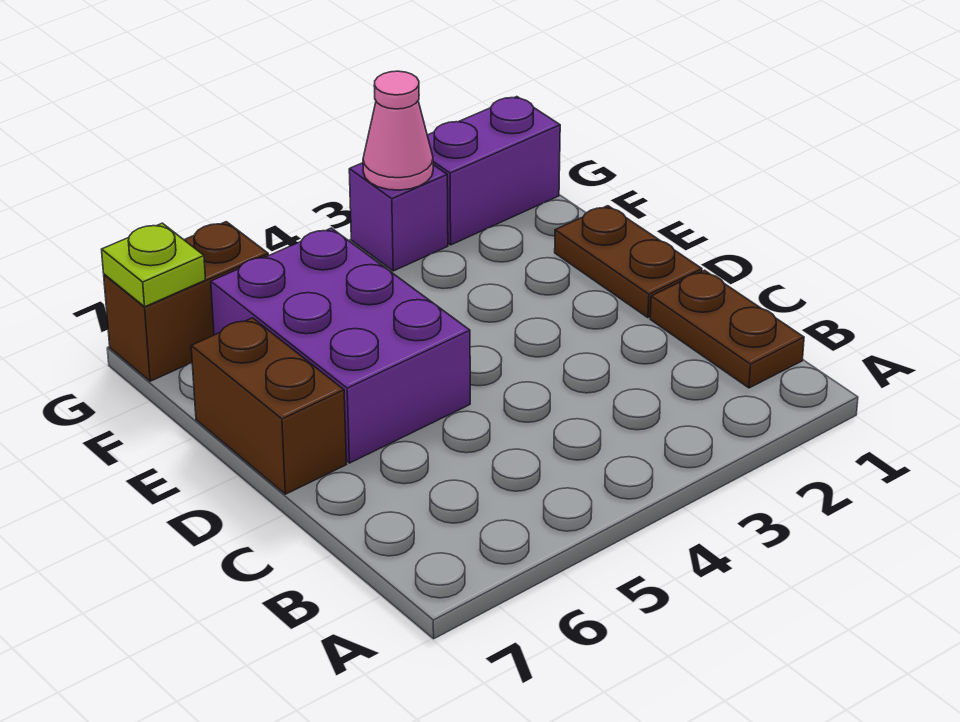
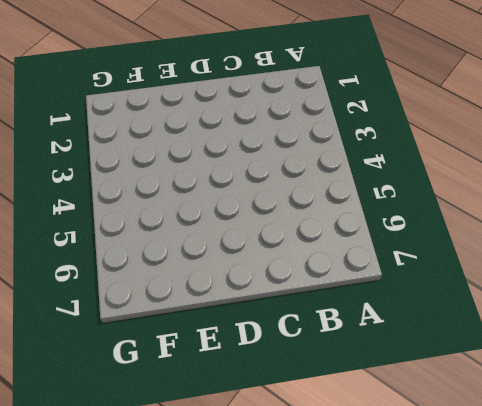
none -> brown 1x2 plate [650,270,804,388]
none -> brown 1x2 plate [555,206,702,318]

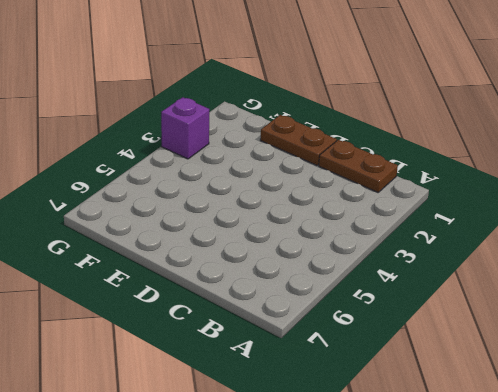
none -> purple 2x3 brick [211,228,470,463]
none -> brown 1x2 brick [191,318,346,494]

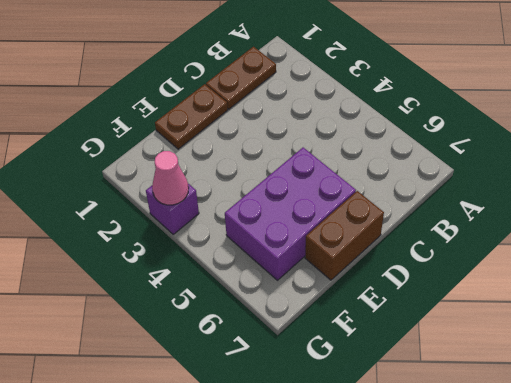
none -> purple 1x2 brick [427,97,560,245]
none -> brown 1x2 brick [104,222,268,381]

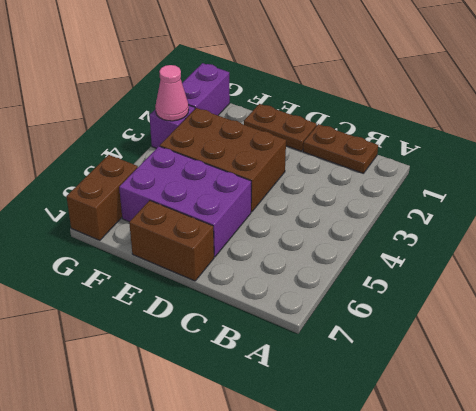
brown 2x3 brick [160,108,286,212] -> none
none -> lime 1x1 plate [102,223,206,307]

